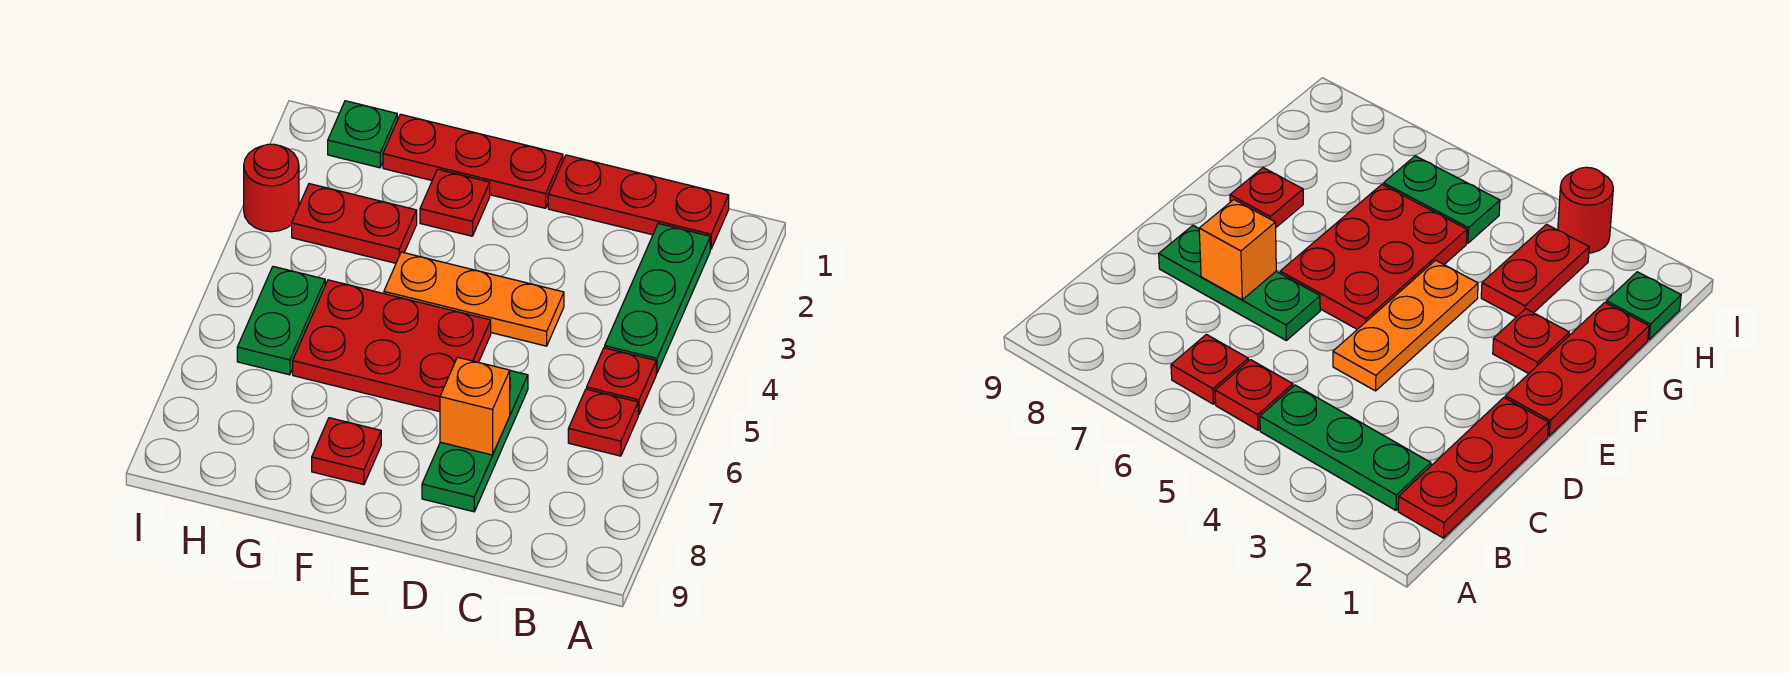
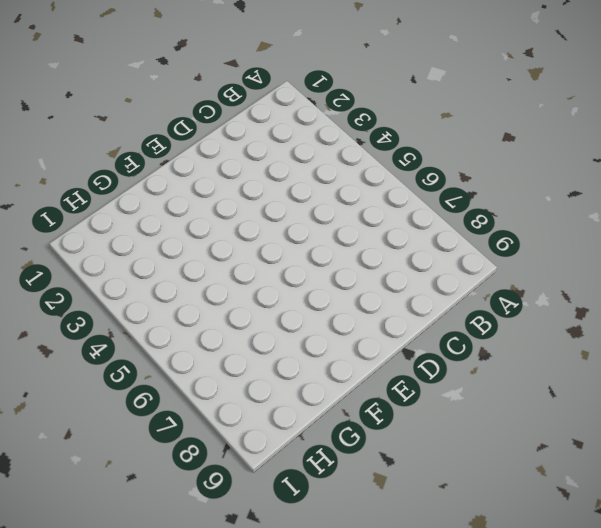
none -> red 1x3 plate [548,155,729,249]
none -> green 1x3 plate [605,224,710,373]
none -> red 1x1 plate [587,348,656,415]

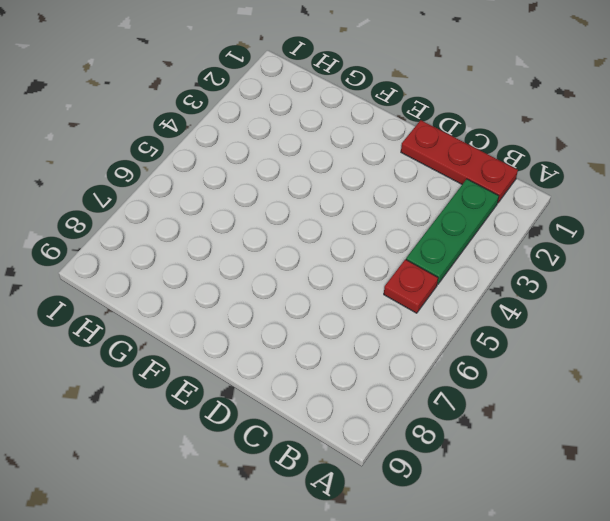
none -> red 1x1 plate [568,389,638,456]
none -> orange 1x3 plate [384,252,564,346]
none -> green 1x3 plate [422,371,528,512]

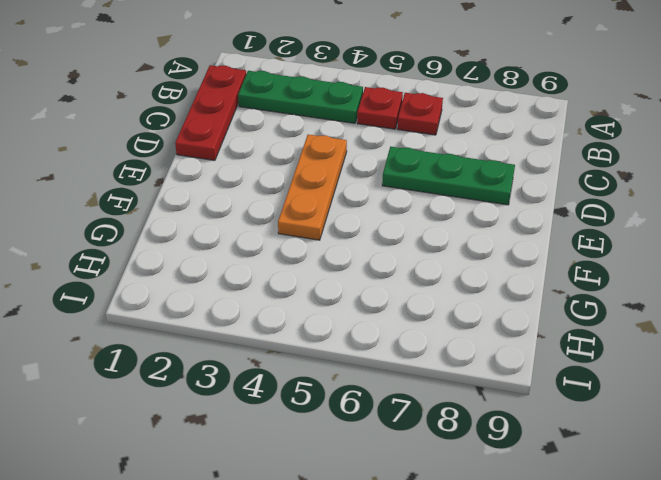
none -> red 1x3 plate [383,114,563,208]
none -> red 2x3 plate [293,280,491,412]
none -> red 1x1 plate [420,169,490,236]

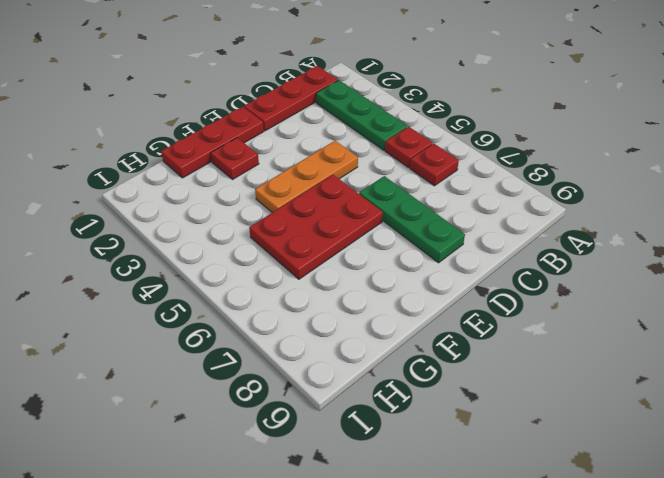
none -> red 1x1 plate [312,418,381,485]
none -> red 1x2 plate [292,184,417,263]
none -> green 1x1 plate [328,101,397,168]

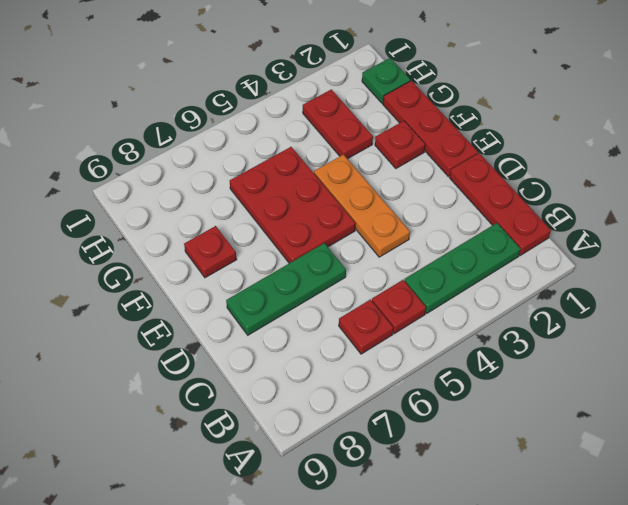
none -> green 1x2 plate [237,266,325,375]
none -> red 1x1 round brick [244,144,299,232]
none -> orange 1x1 brick [440,357,510,455]

